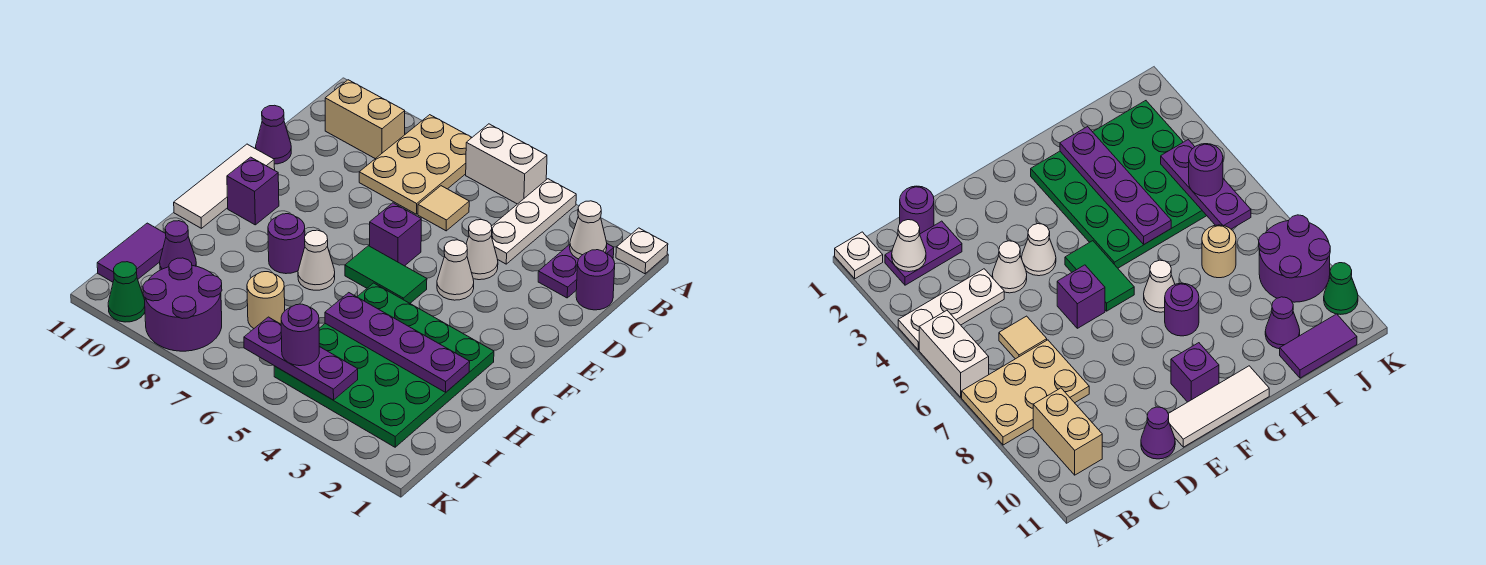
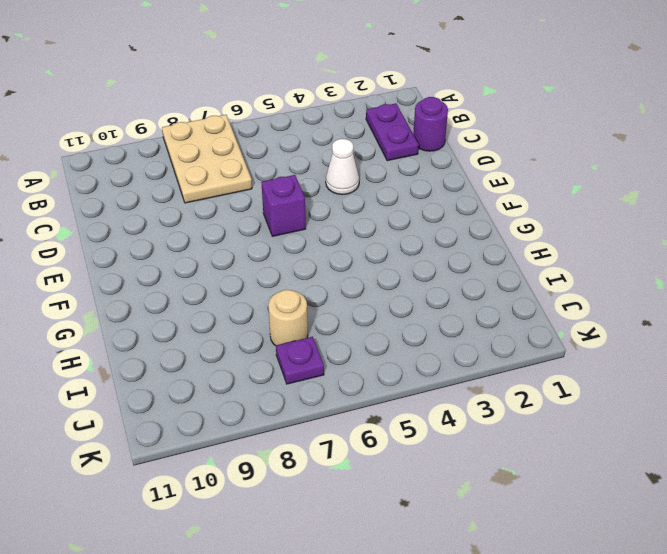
purple 1x1 plate [276,337,324,384] -> none
none -> white 1x1 plate [616,228,668,274]
none -> white 1x3 plate [491,179,576,264]
none -> white 1x2 brick [466,124,547,204]

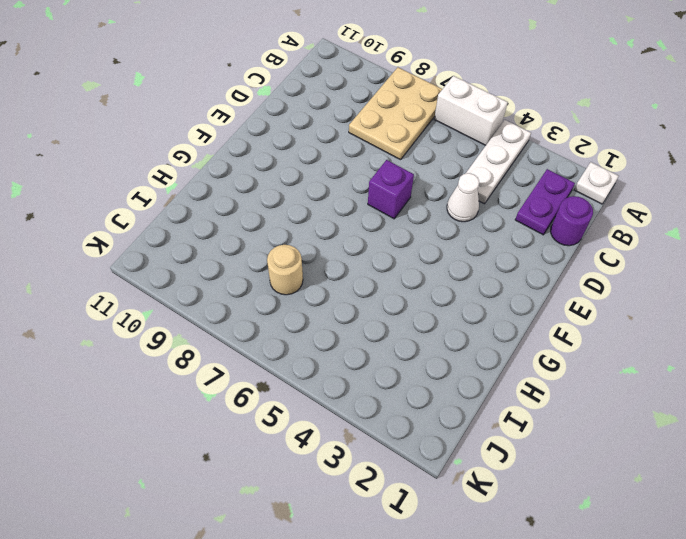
none -> tan 1x2 brick [325,80,405,159]
none -> tan 1x1 tile [418,186,469,231]
none -> purple 1x1 cone [256,105,291,164]

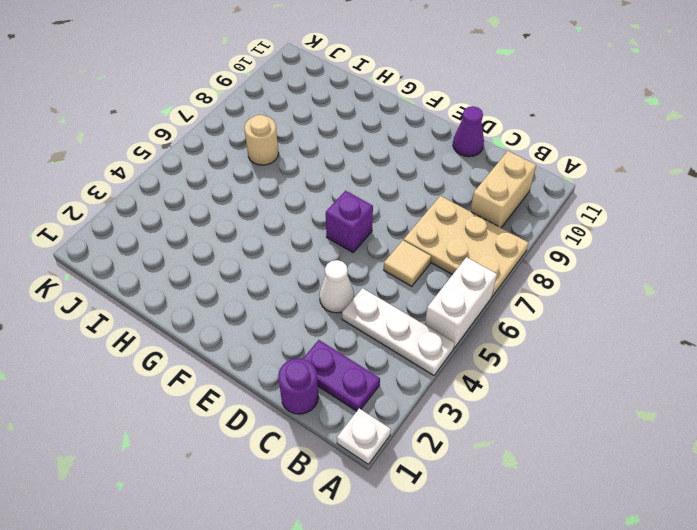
none -> white 1x1 cone [437,240,474,300]
none -> white 1x3 tile [174,144,275,228]
none -> green 1x2 tile [345,246,427,303]

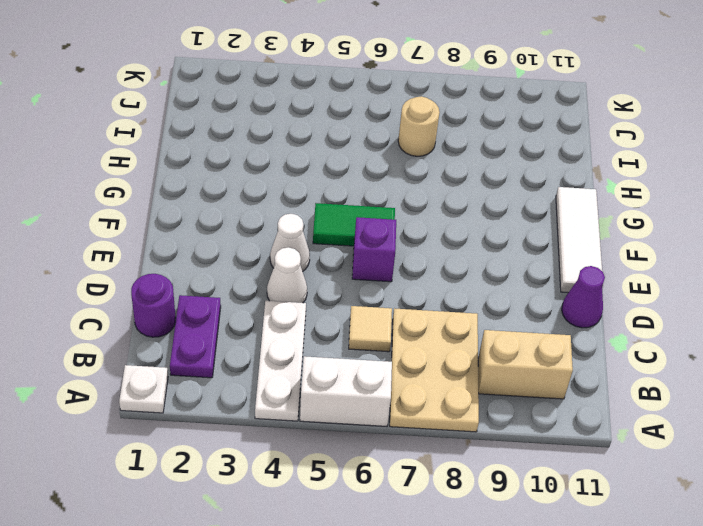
none -> purple 1x1 brick [227,157,279,225]
none -> green 4x4 plate [274,283,494,447]
none -> white 1x1 cone [298,230,335,290]

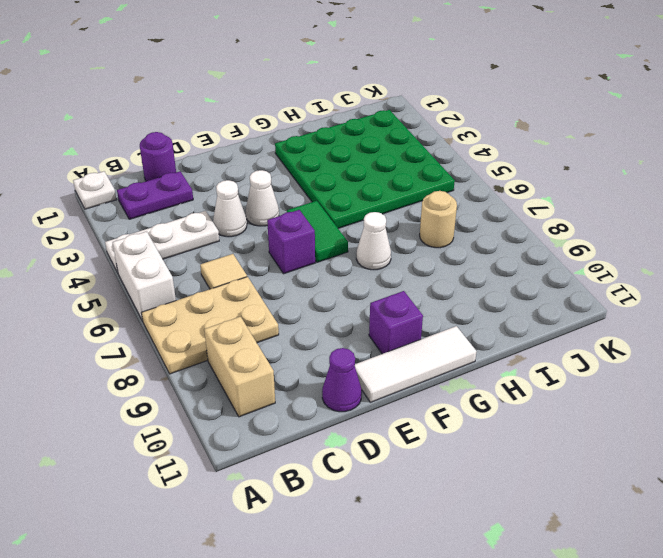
none -> purple 1x1 round brick [268,214,305,274]
none -> purple 1x1 cone [160,221,196,270]
none -> purple 1x2 tile [97,223,166,282]

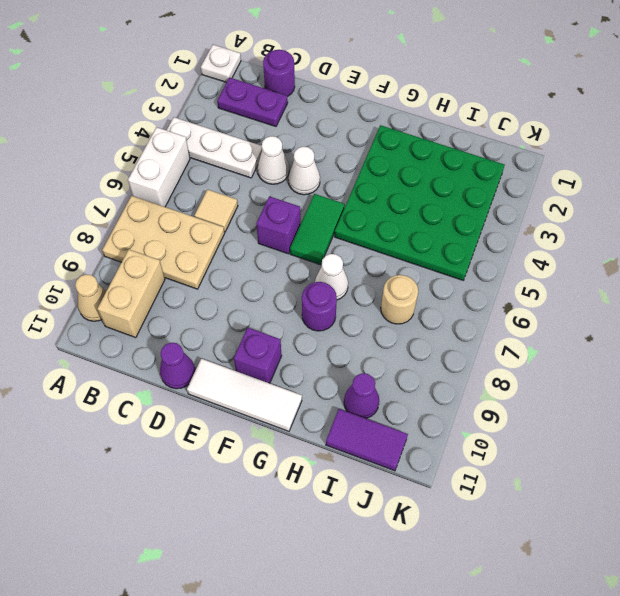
tan 1x1 cone [75,274,106,321] -> none
none -> purple 2x2 round brick [143,258,222,351]
none -> green 1x1 cone [108,262,145,322]
none -> white 1x1 cone [570,201,607,259]

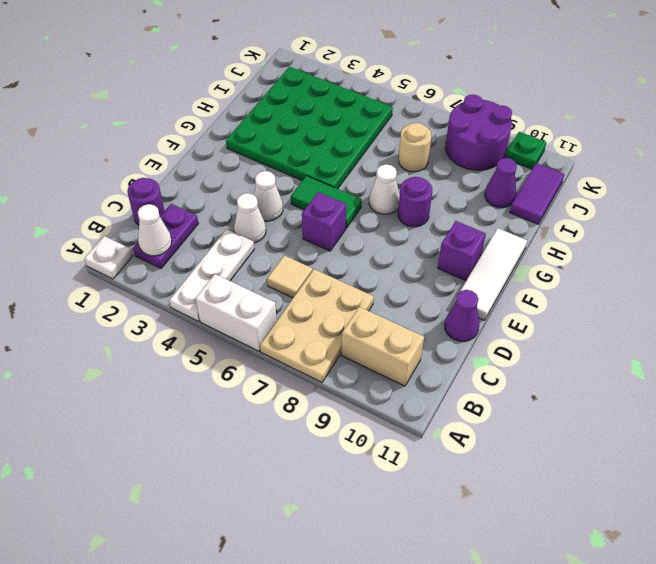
green 1x1 plate [506,132,546,169] -> green 1x1 cone [108,262,145,322]
none -> purple 1x4 plate [325,293,470,392]
none -> purple 1x3 plate [244,317,358,400]
none -> purple 1x1 round brick [281,304,319,366]

